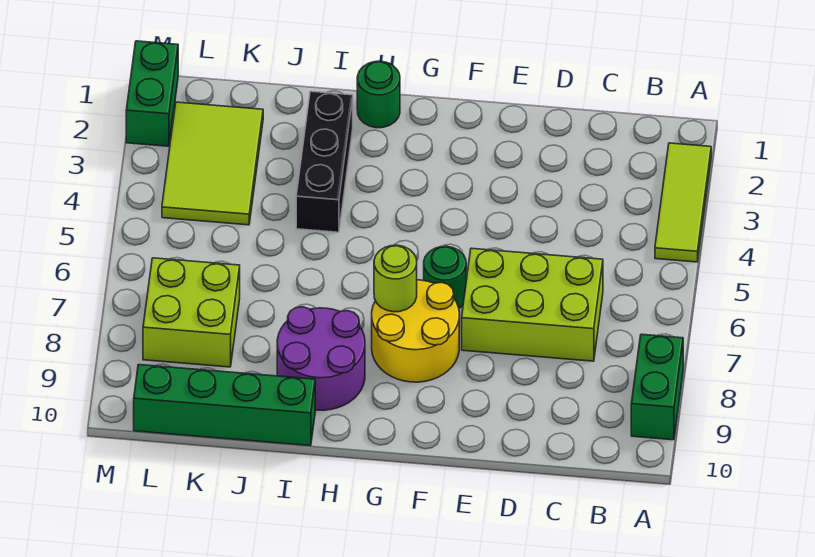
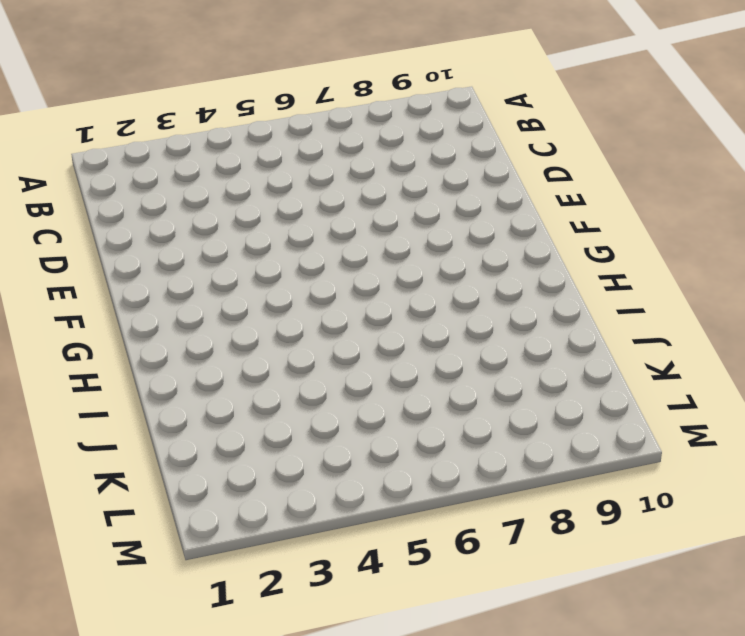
none -> lime 1x3 tile [655,143,711,262]
none -> green 1x2 brick [631,334,683,440]
none -> lime 2x3 brick [462,248,603,361]

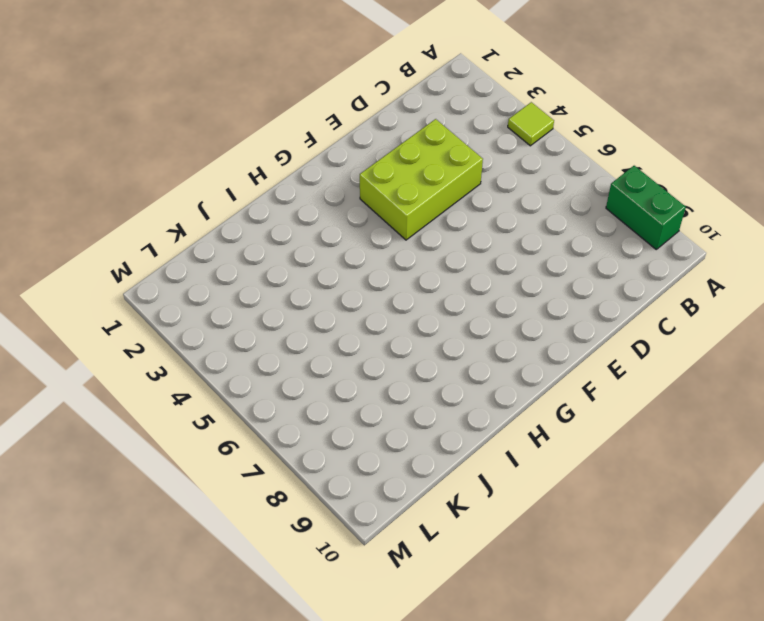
lime 1x1 tile [508,102,554,146] -> lime 1x3 tile [655,143,711,262]
lime 2x3 brick [360,119,483,240] -> lime 2x3 brick moved to [462,248,603,361]
none -> green 1x1 round brick [424,246,466,308]
none -> yellow 2x2 round brick [372,280,459,382]
none -> green 1x1 round brick [357,61,400,128]

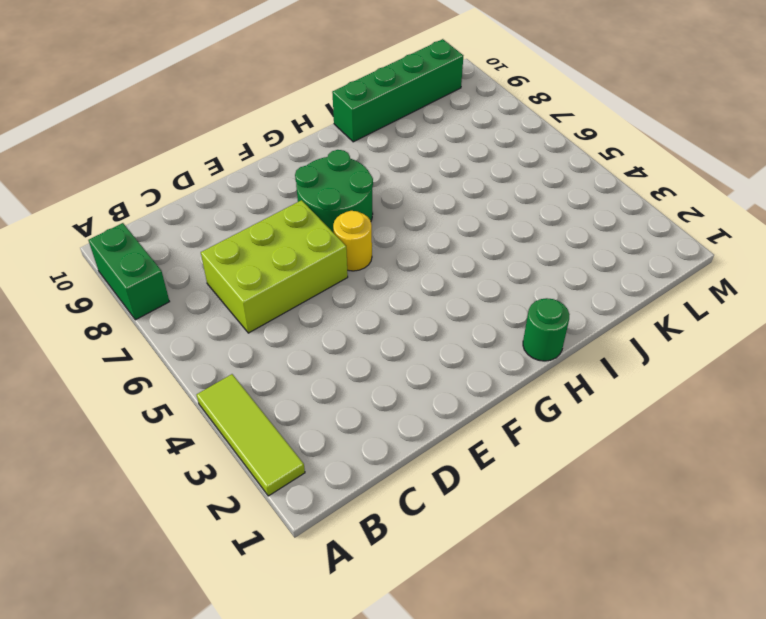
yellow 1x1 round brick [333,211,372,271] -> green 1x1 round brick [424,246,466,308]
green 2x2 round brick [295,150,373,233] -> yellow 2x2 round brick [372,280,459,382]
none -> purple 2x2 round brick [277,307,365,410]
none -> black 1x3 brick [296,91,353,232]
none -> lime 2x3 tile [162,102,263,225]

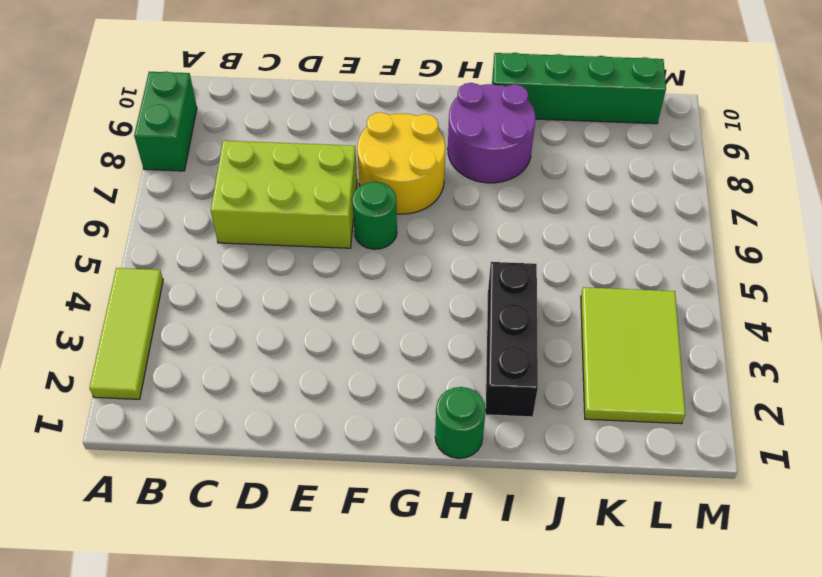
none -> lime 2x2 brick [143,258,240,367]
none -> green 1x2 brick [126,41,178,146]
none -> lime 1x1 round brick [374,245,417,312]

